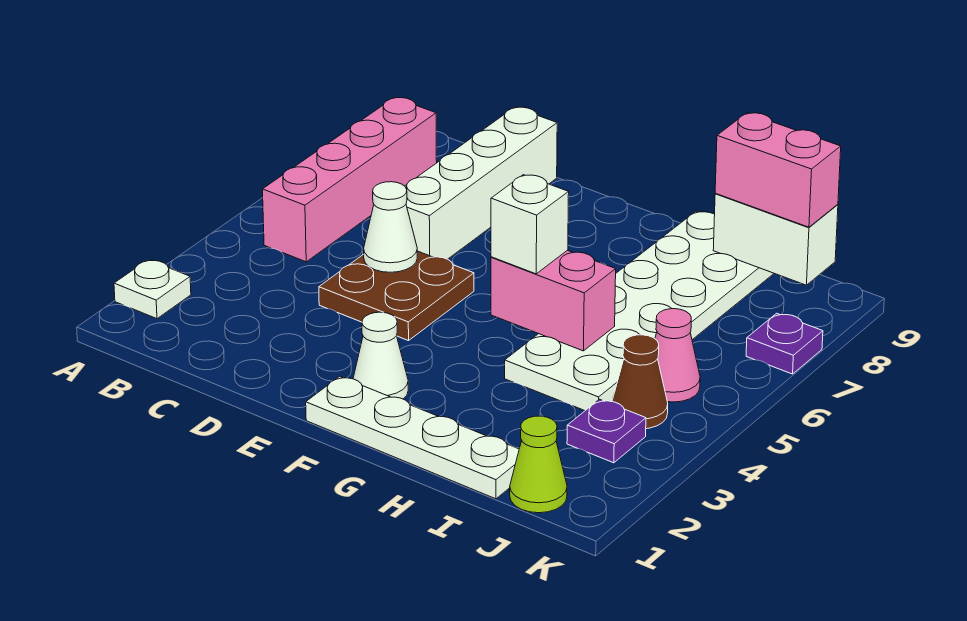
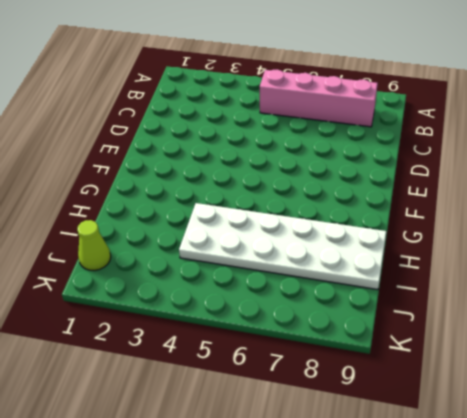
none -> white 1x1 plate [114,260,191,319]
none -> brown 2x2 plate [319,251,474,341]
none -> white 1x4 brick [405,107,557,259]

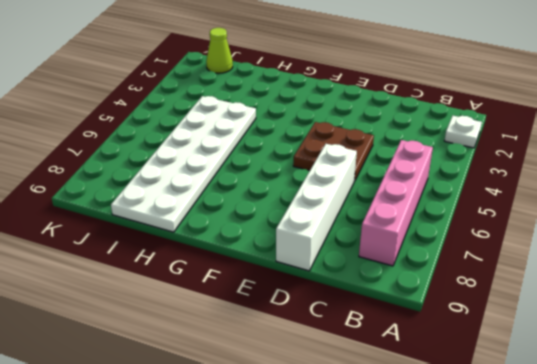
none -> white 1x4 plate [306,376,519,499]
none -> white 1x1 cone [353,312,408,399]
none -> purple 1x1 plate [567,399,646,463]

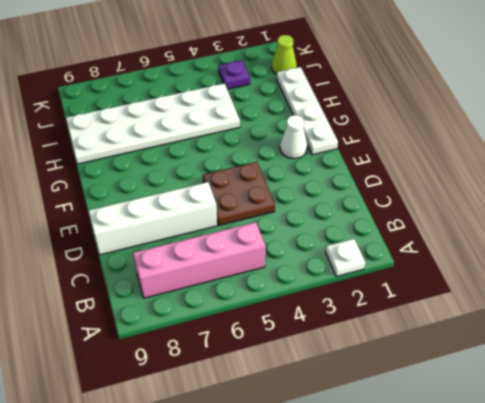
none -> brown 1x1 cone [612,335,668,429]
none -> pink 1x1 cone [655,309,700,402]
none -> purple 1x1 plate [746,313,823,374]

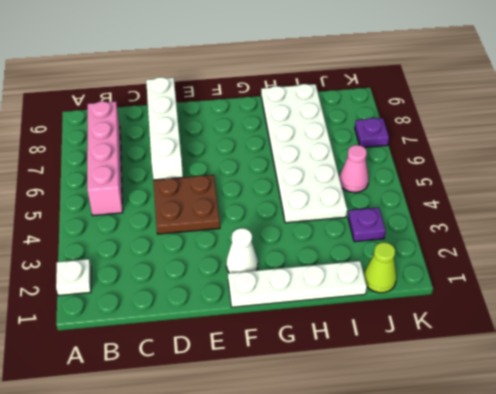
none -> brown 1x1 cone [612,335,668,429]
none -> white 1x1 cone [364,182,417,272]
none -> pink 1x2 brick [491,250,616,351]

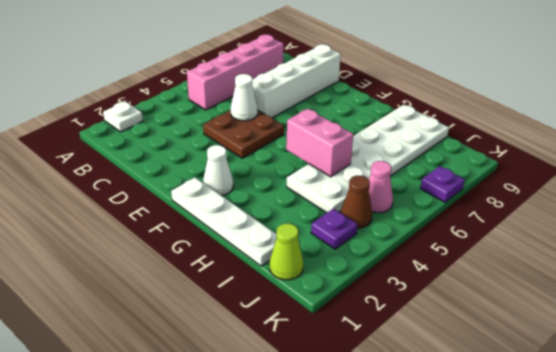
none -> white 1x2 brick [713,194,838,285]
none -> white 1x1 brick [491,175,569,274]
none -> pink 1x2 brick [715,113,841,227]

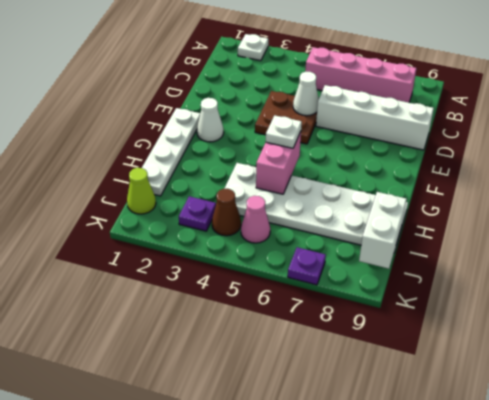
white 1x1 plate [266,115,302,148] -> white 1x1 brick [491,175,569,274]
none -> pink 1x2 brick [715,113,841,227]

